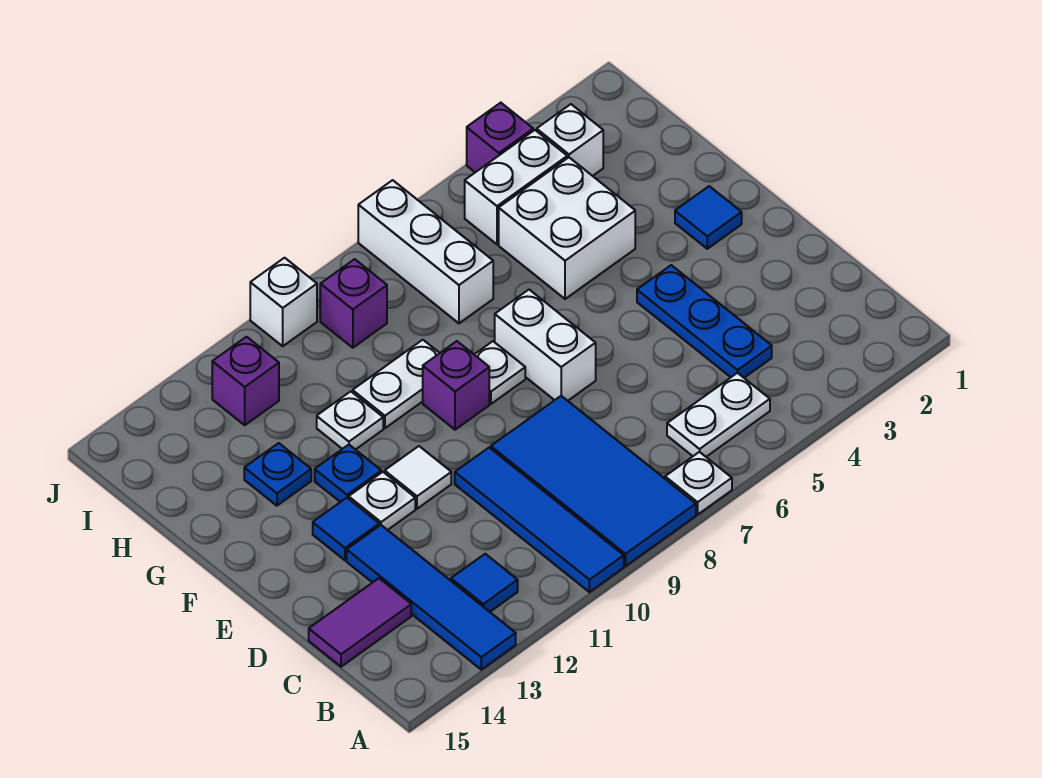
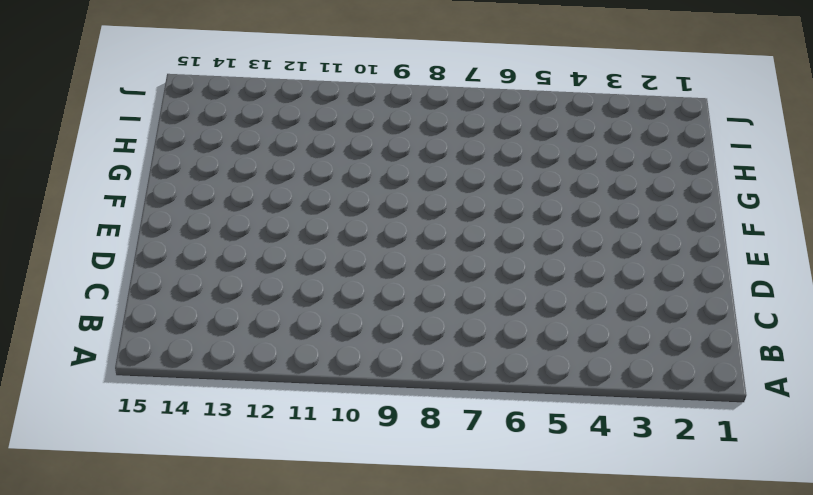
none -> white 1x1 plate [665,452,732,515]
none -> blue 2x4 tile [491,396,696,566]
none -> blue 1x4 tile [455,448,624,592]

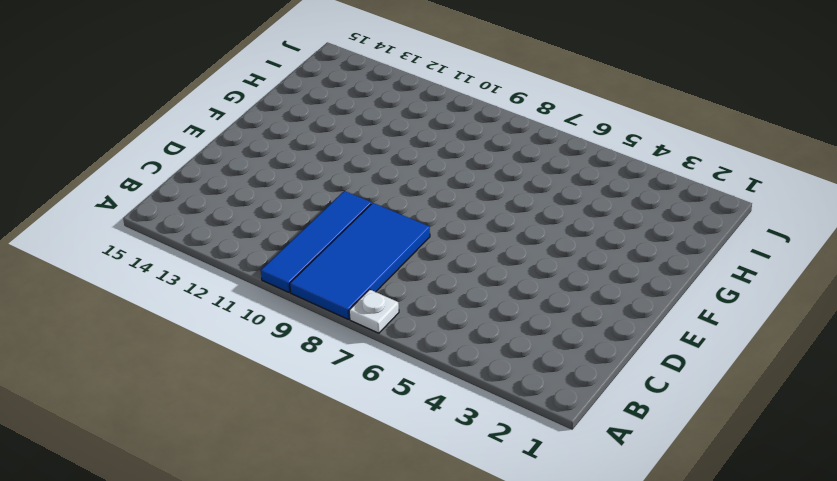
none -> blue 1x4 tile [347,525,516,670]
none -> white 1x2 plate [667,373,770,457]
none -> blue 1x1 tile [451,554,518,612]

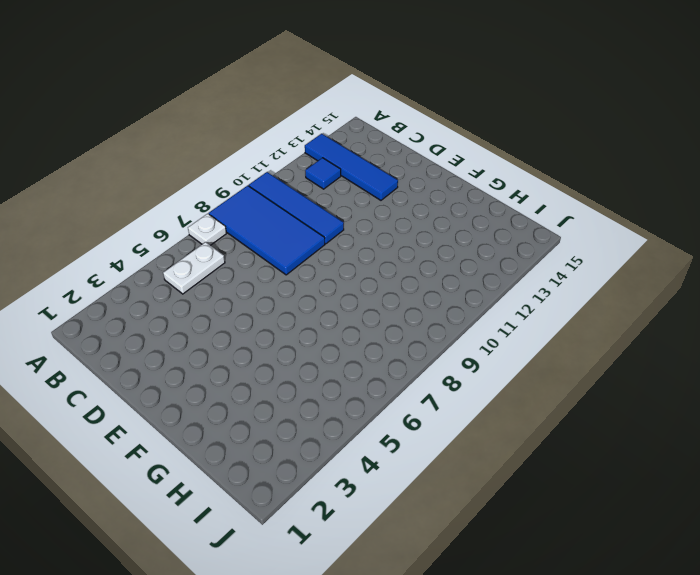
none -> blue 1x3 plate [637,265,772,378]
none -> purple 1x2 tile [309,578,411,667]
none -> white 1x2 brick [495,290,596,401]

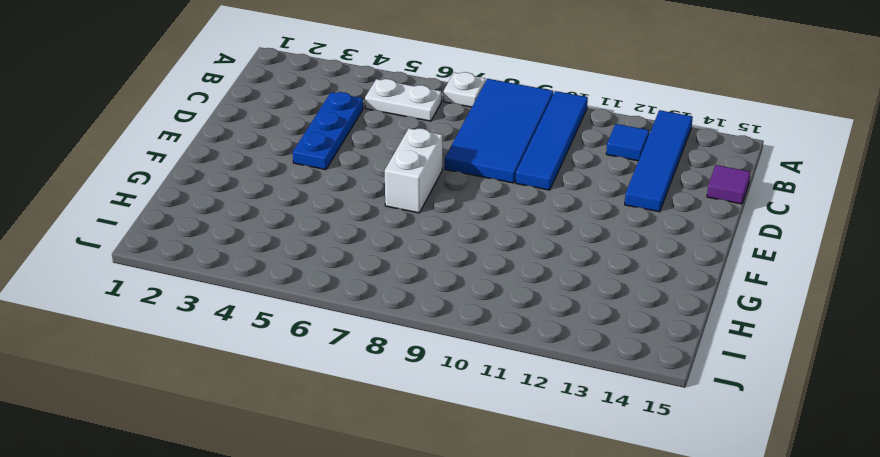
purple 1x1 tile [707,165,750,204] -> purple 1x2 tile [309,578,411,667]
none -> white 1x1 tile [385,446,451,509]
none -> white 1x1 plate [349,472,415,530]
none -> blue 1x1 tile [313,498,379,560]

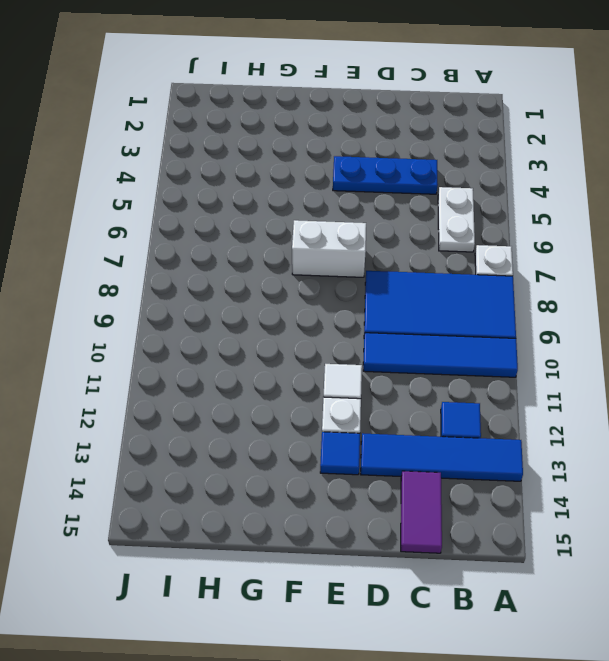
none -> blue 1x1 tile [675,186,742,249]
none -> white 1x1 plate [474,341,525,404]
none -> purple 1x1 brick [423,341,489,430]

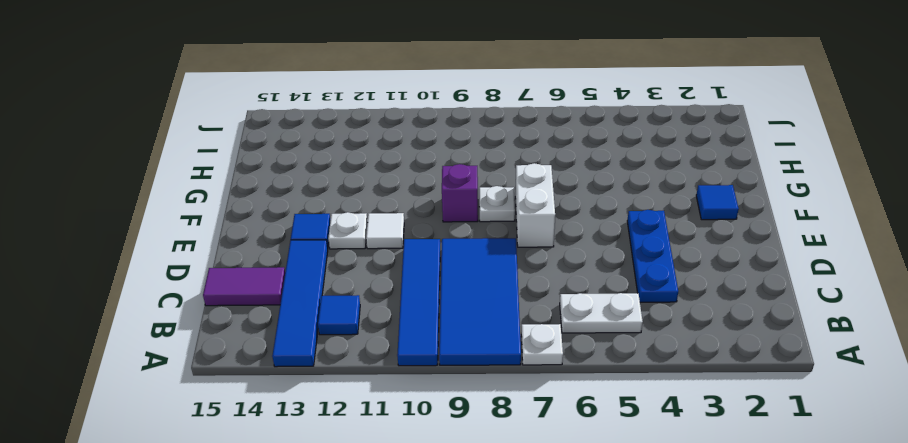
none -> blue 1x1 plate [315,445,381,502]
none -> white 2x2 brick [499,157,635,299]
none -> white 1x2 plate [353,340,439,428]

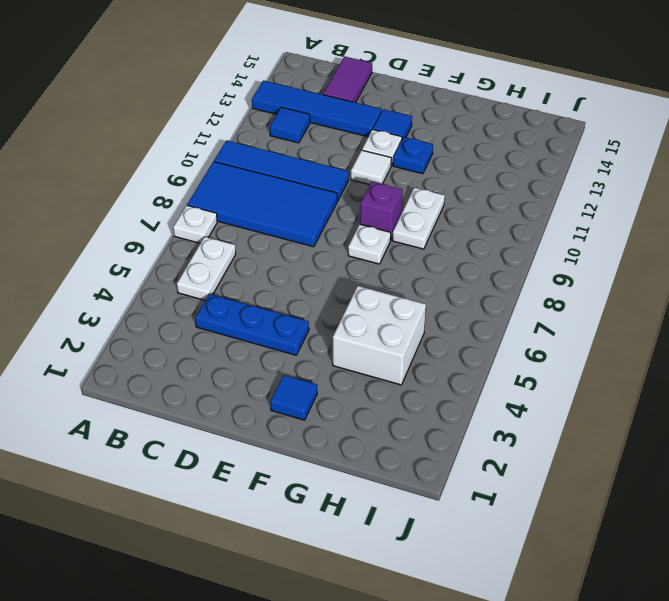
none -> white 1x2 brick [495,290,596,401]
none -> white 1x1 plate [317,391,383,450]
none -> blue 1x1 plate [244,443,311,506]

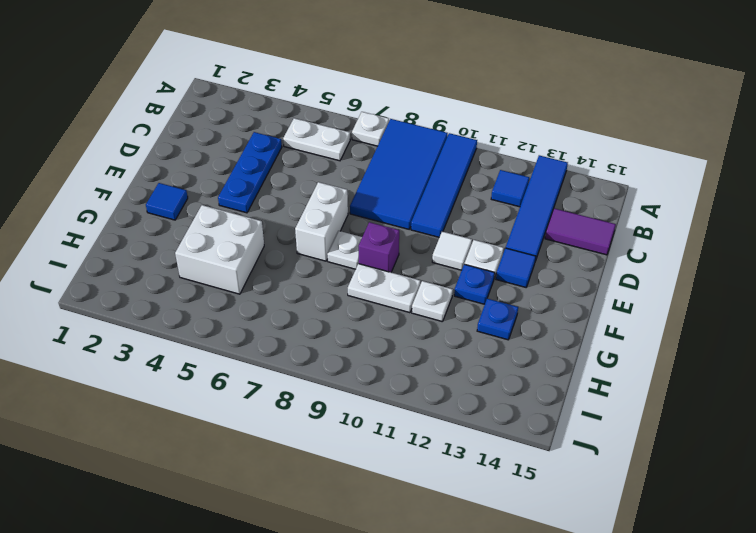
none -> white 1x3 brick [358,180,493,323]
none -> white 1x1 brick [537,104,603,176]
none -> white 1x2 brick [465,130,567,244]

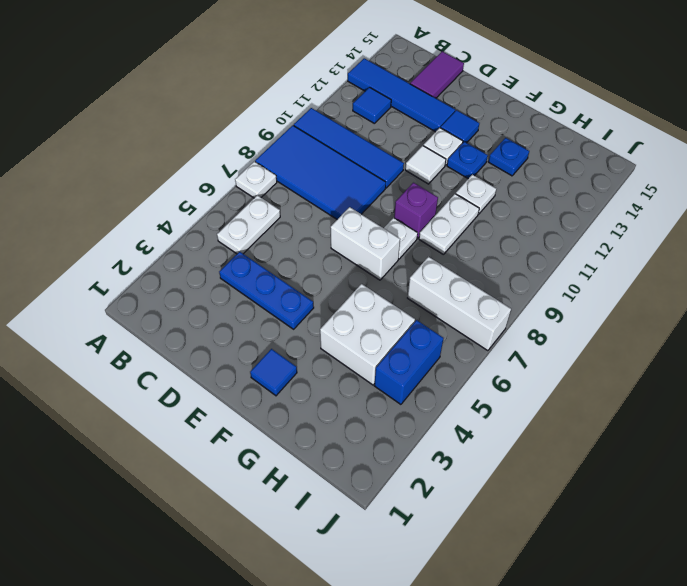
blue 1x2 brick [375,320,444,404] -> white 1x2 brick [465,130,567,244]
none -> white 1x1 brick [537,104,603,176]
none -> purple 1x1 brick [320,259,387,348]
none -> purple 1x1 brick [212,337,279,425]

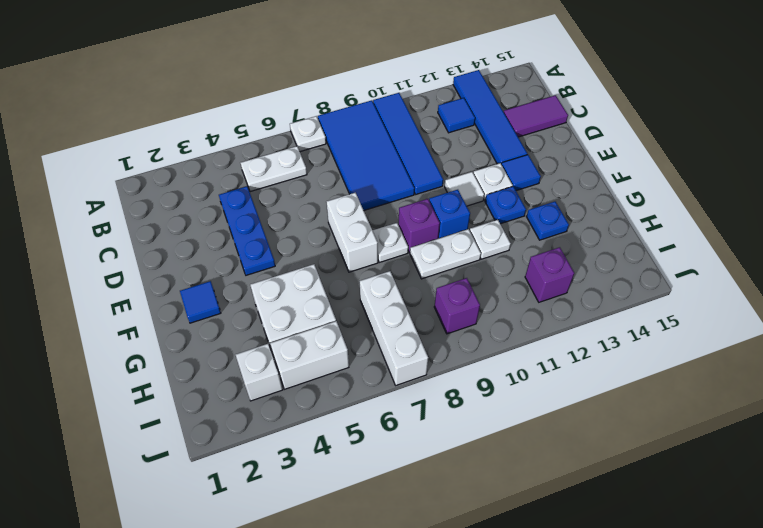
blue 1x1 brick [429,190,470,238] -> none
none -> purple 1x1 brick [467,103,533,172]
none -> white 1x1 brick [250,258,317,346]

